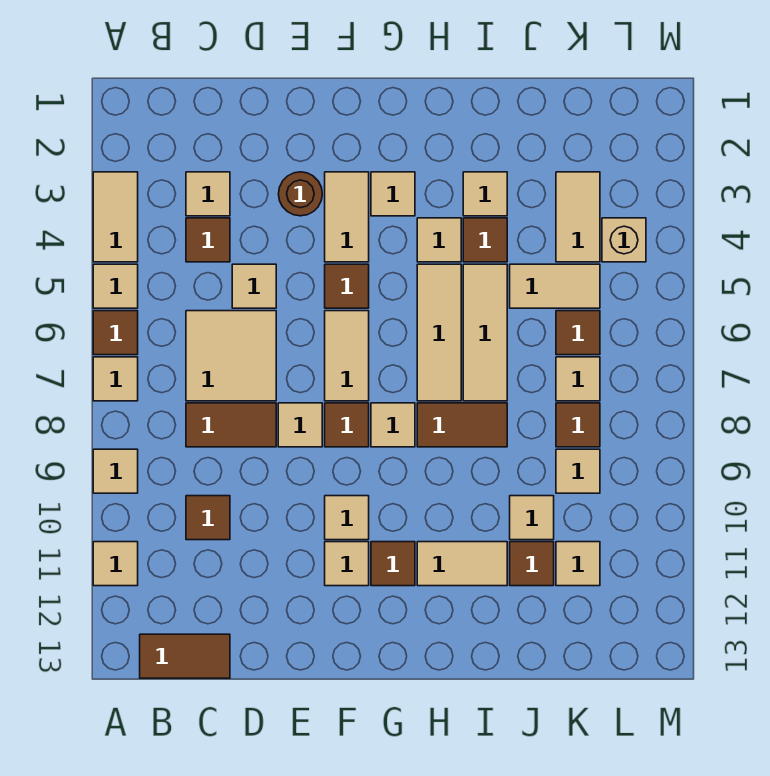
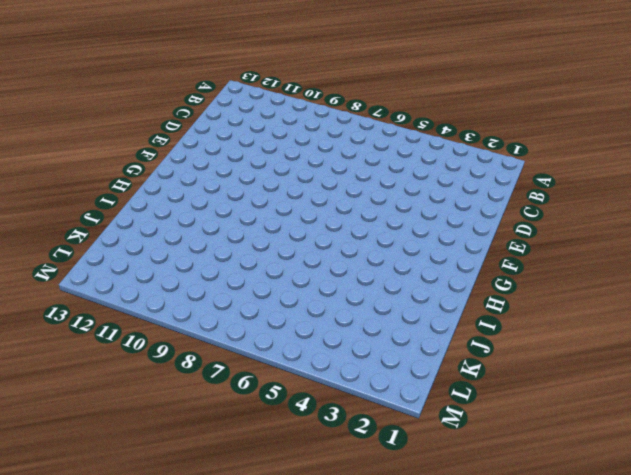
none -> tan 1x2 tile [93,172,138,262]
none -> tan 1x1 tile [93,264,138,308]
none -> brown 1x1 tile [93,311,138,355]
none -> tan 1x1 tile [93,357,138,401]

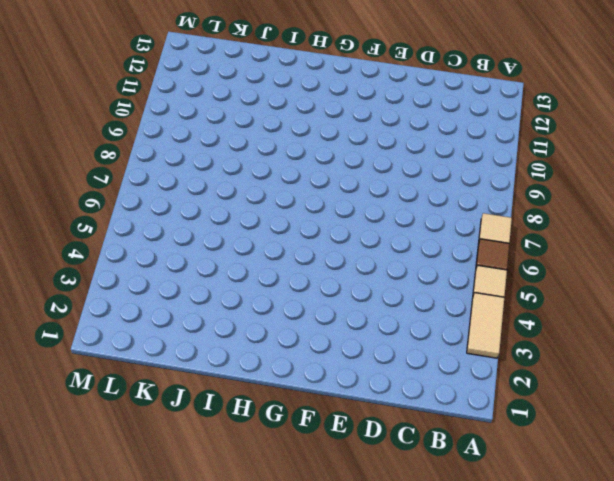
none -> tan 1x1 tile [93,449,138,493]
none -> tan 1x1 tile [93,542,138,586]
none -> brown 1x2 tile [140,634,230,678]
none -> tan 1x1 tile [186,172,230,216]

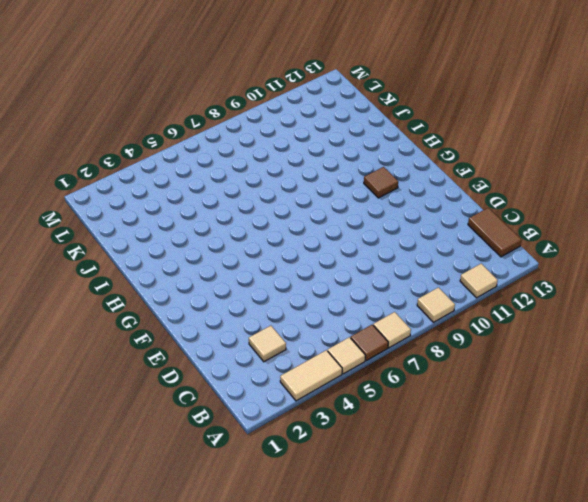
none -> brown 1x1 tile [186,218,230,262]
none -> tan 2x2 tile [186,311,276,401]
none -> brown 1x2 tile [186,403,276,447]
none -> brown 1x1 tile [186,496,230,540]

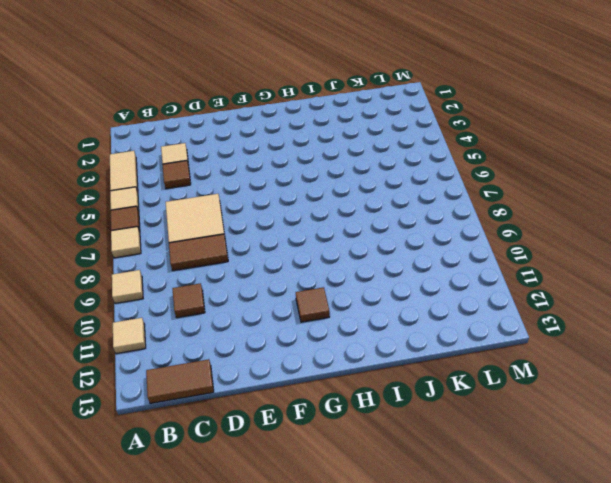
none -> tan 1x1 tile [232,264,276,308]
none -> brown 1x1 round brick [279,172,322,216]
none -> tan 1x1 tile [278,403,322,447]
none -> tan 1x2 tile [325,172,369,262]

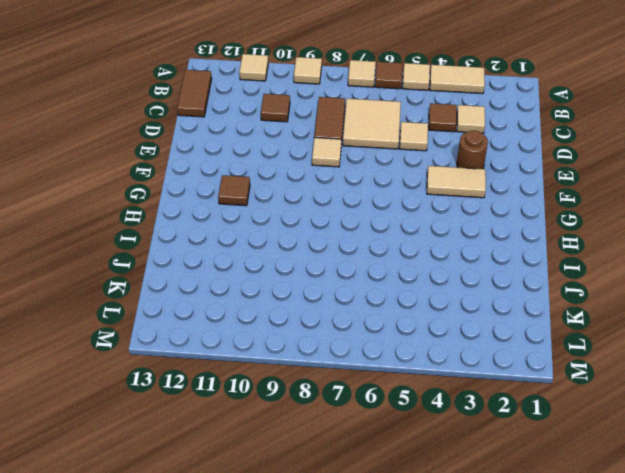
none -> brown 1x1 tile [325,264,369,308]
none -> tan 1x2 tile [325,311,369,401]
none -> brown 1x1 tile [325,403,369,447]
none -> tan 1x1 tile [325,496,369,540]

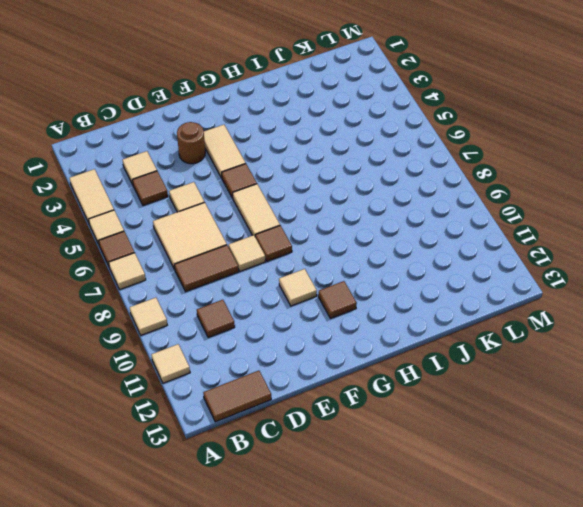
none -> tan 1x1 tile [325,542,369,586]
none -> tan 1x1 tile [371,172,415,216]
none -> tan 1x1 tile [371,403,415,447]
none -> tan 1x1 tile [417,218,461,262]

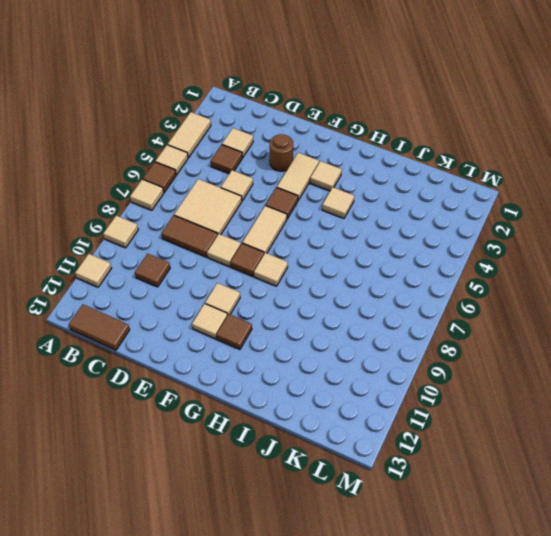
none -> tan 1x3 tile [417,264,461,401]
none -> brown 1x2 tile [417,403,507,447]
none -> tan 1x2 tile [417,542,507,586]
none -> tan 1x1 tile [463,172,507,216]

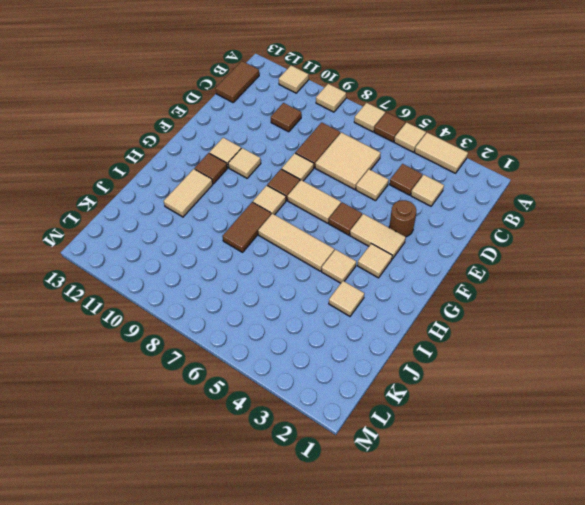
none -> brown 1x1 tile [463,218,507,262]
none -> tan 1x3 tile [463,264,507,401]
none -> tan 1x2 tile [510,264,600,308]
none -> tan 1x1 tile [510,496,554,540]

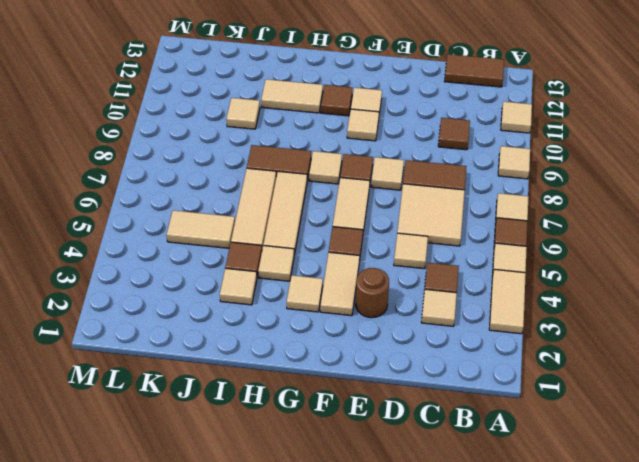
none -> brown 1x1 tile [510,542,554,586]
none -> tan 1x2 tile [556,172,600,262]
none -> brown 1x1 tile [556,311,600,355]
none -> tan 1x1 tile [556,357,600,401]

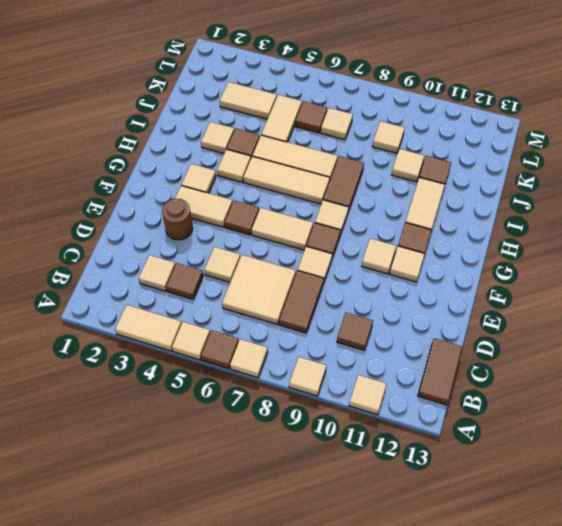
none -> brown 1x1 tile [556,403,600,447]
none -> tan 1x1 tile [556,542,600,586]
none -> tan 1x1 brick [602,218,646,262]

